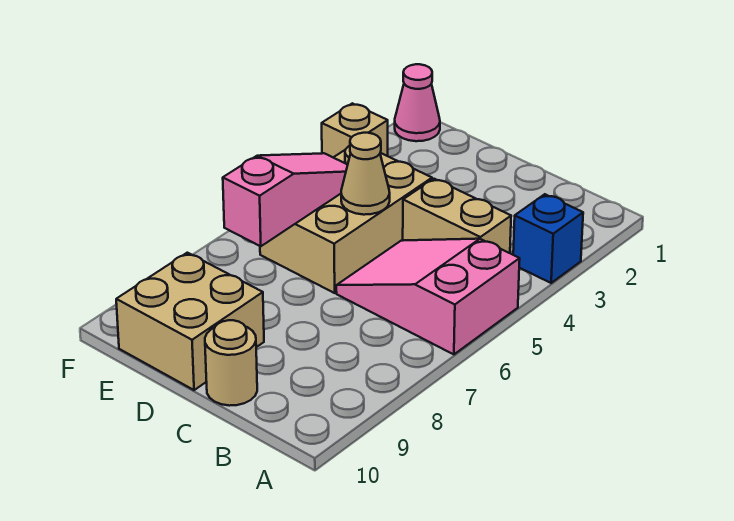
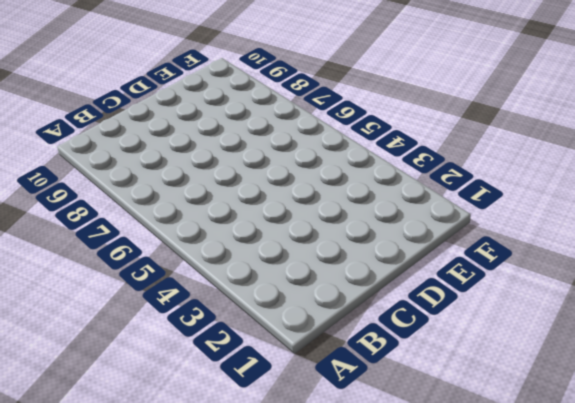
none -> blue 1x1 brick [513,194,583,283]
none -> pink 2x3 slope [336,239,520,354]

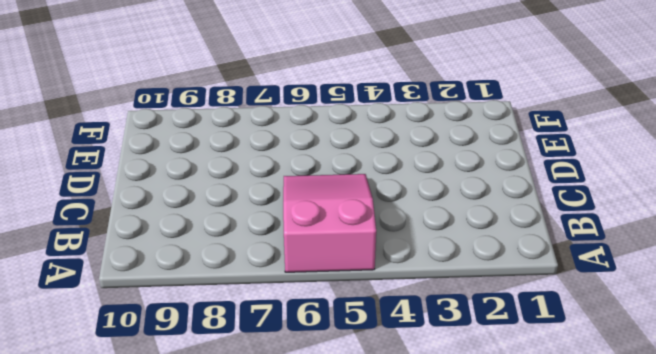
none -> blue 1x1 brick [513,194,583,283]
none -> tan 1x2 brick [403,179,511,253]

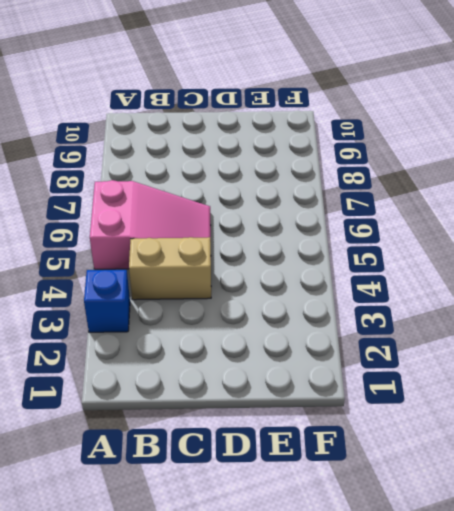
none -> tan 1x1 round brick [205,320,257,406]
none -> tan 2x3 brick [260,146,432,293]

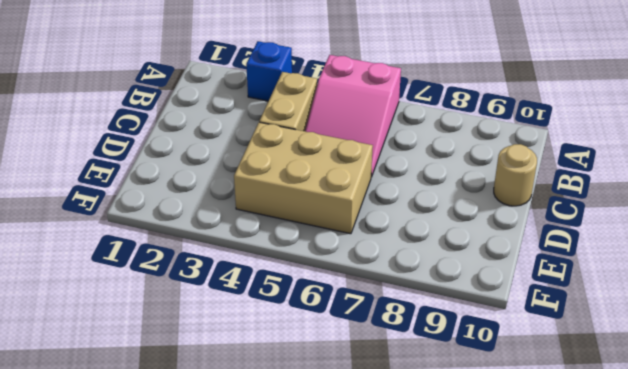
none -> tan 2x2 brick [116,253,264,390]
none -> pink 1x1 cone [395,64,440,141]

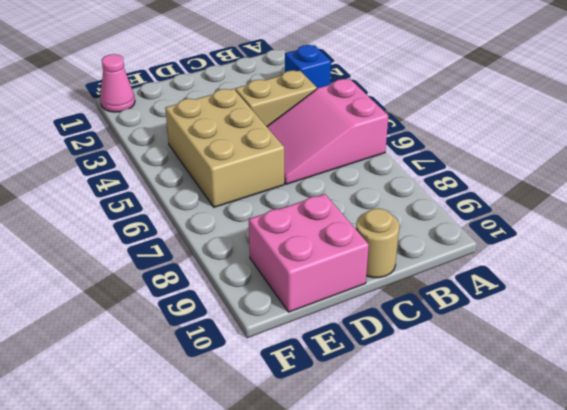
pink 2x2 brick [249,194,369,312] -> tan 2x2 brick [116,253,264,390]
none -> tan 1x1 brick [322,103,388,157]
none -> tan 1x1 cone [341,133,390,215]

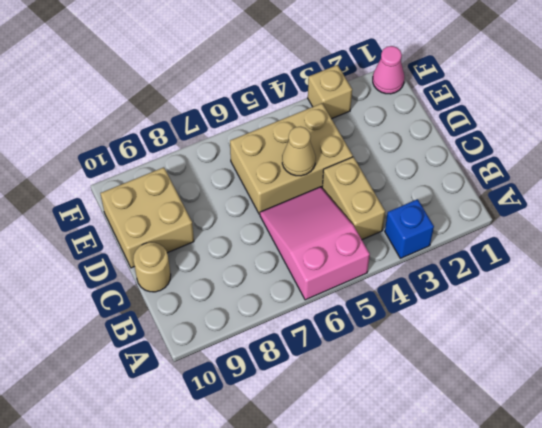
none -> pink 1x3 slope [223,153,348,246]

